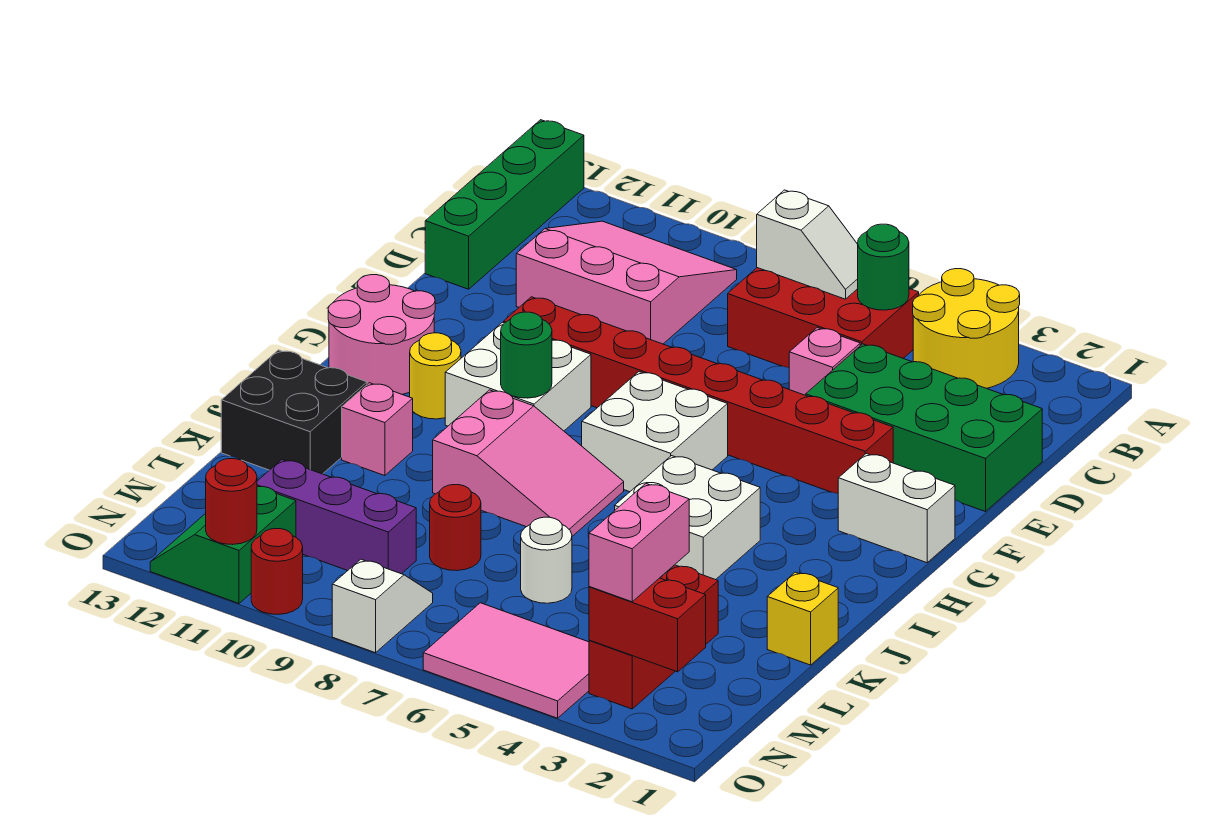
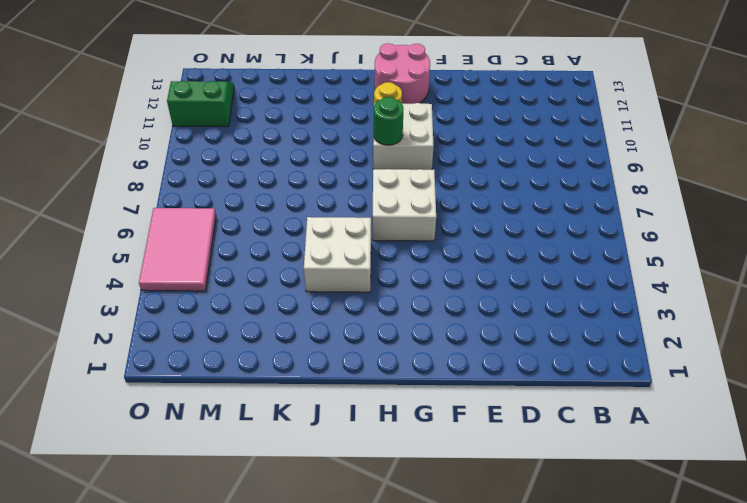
none -> yellow 2x2 round brick [913,269,1020,388]
none -> green 1x4 brick [425,120,584,289]
none -> red 2x3 brick [728,268,919,368]
none -> pink 3x3 slope [516,221,737,344]

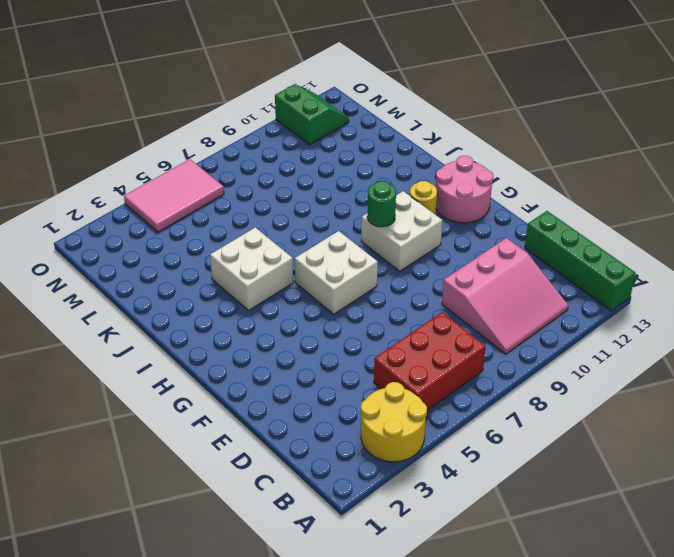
none -> green 2x4 brick [806,344,1042,512]
none -> pink 1x1 brick [789,328,860,395]
none -> red 1x8 brick [504,297,893,494]
none -> white 1x2 brick [838,454,955,563]

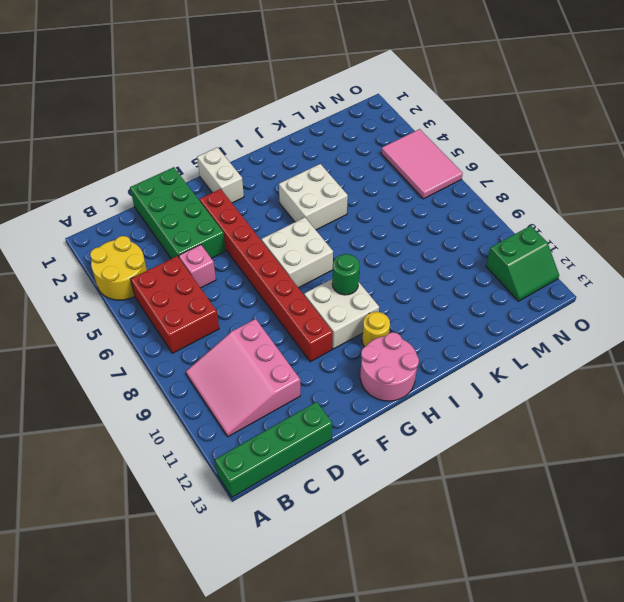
none -> pink 2x3 slope [433,390,624,536]
none -> pink 1x1 brick [342,383,413,476]
none -> black 2x2 brick [221,350,367,474]
none -> yellow 1x1 brick [767,572,838,665]

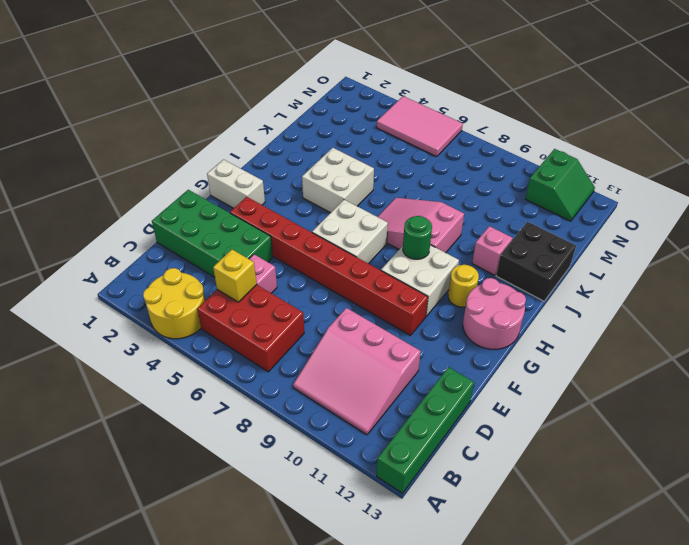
yellow 1x1 brick [213,250,257,302] -> yellow 1x1 brick moved to [767,572,838,665]
none -> red 1x3 brick [589,565,718,709]
none -> white 1x1 round brick [521,517,572,603]
none -> red 1x1 round brick [430,485,481,571]
none -> purple 1x3 brick [257,460,416,574]

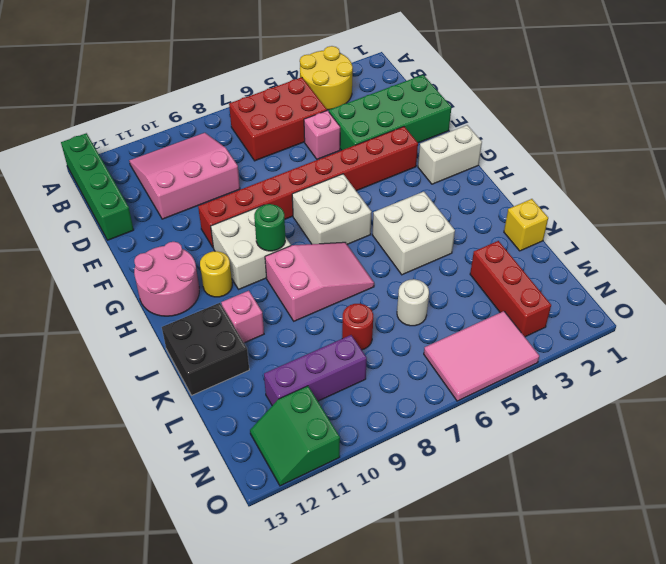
none -> white 1x2 slope [332,559,433,653]
none -> red 1x1 round brick [251,529,303,615]
none -> green 1x1 round brick [858,224,909,310]
none -> white 1x2 slope [757,190,858,299]

